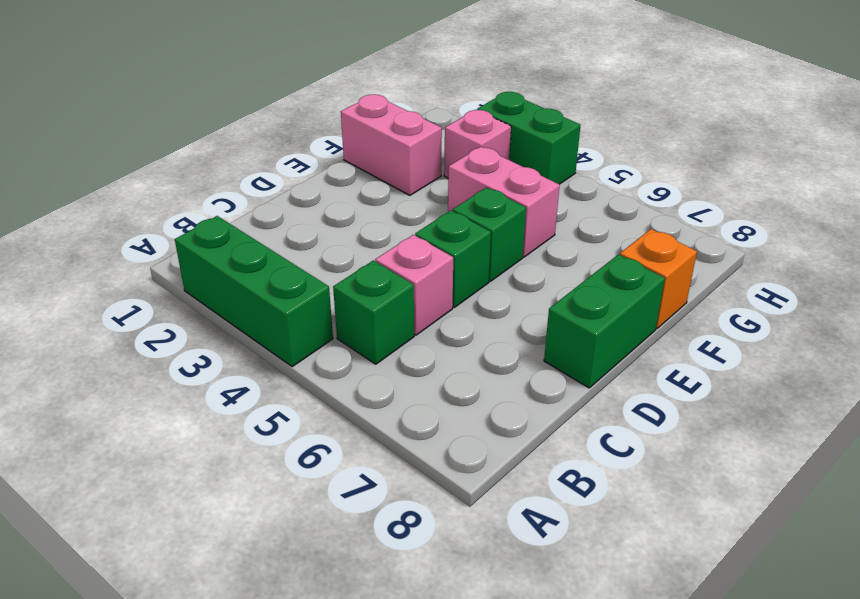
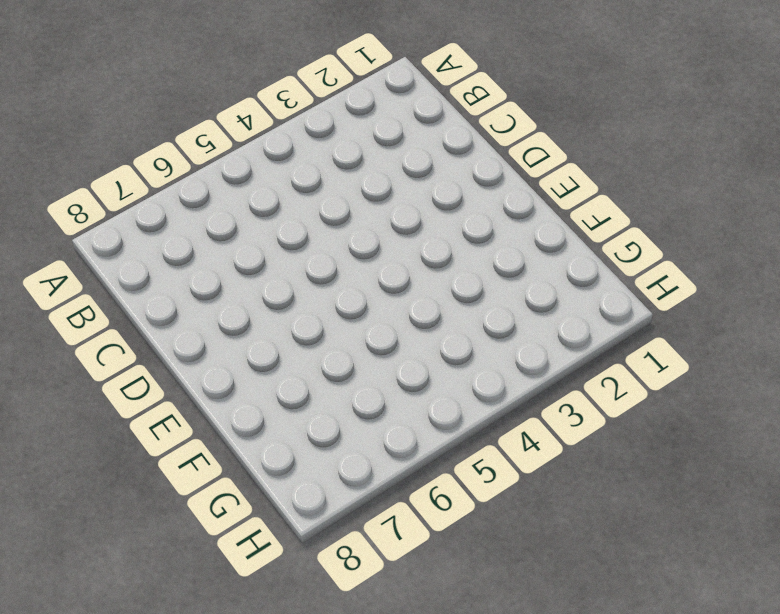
none -> green 1x3 brick [175,216,333,367]
none -> green 1x1 brick [333,260,414,364]

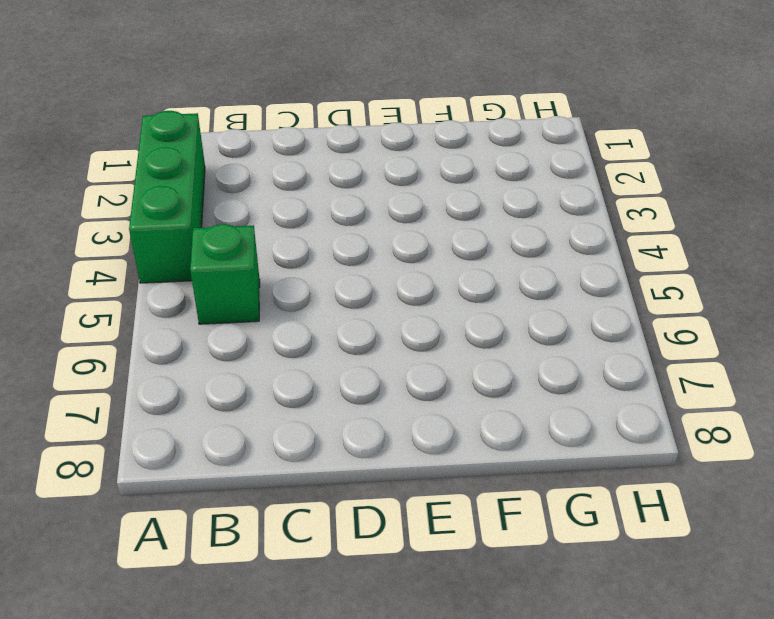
none -> pink 1x1 brick [375,235,453,335]
none -> green 1x1 brick [415,211,491,307]

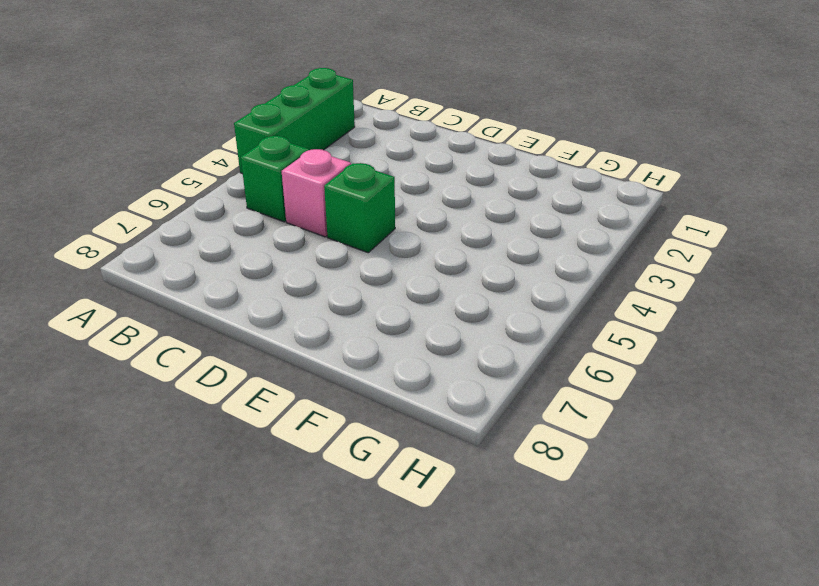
none -> green 1x2 brick [544,254,665,388]
none -> green 1x1 brick [453,187,526,281]

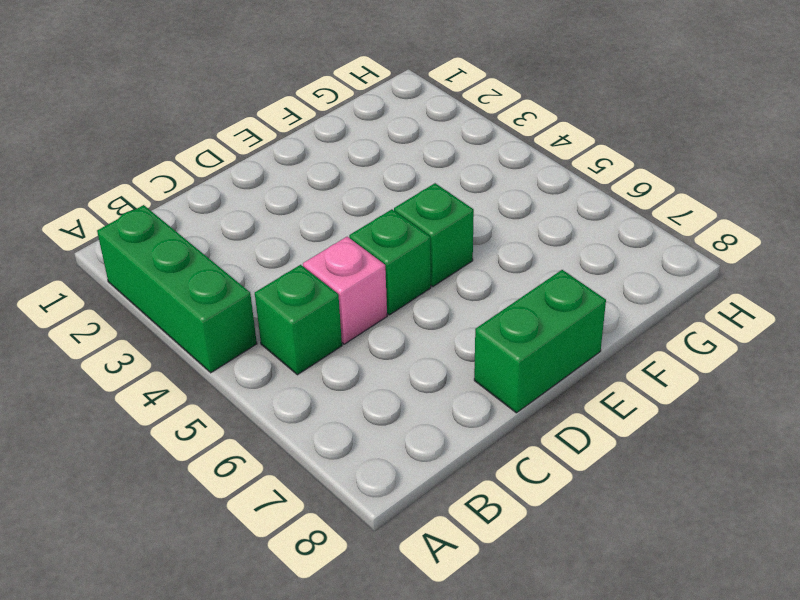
none -> pink 1x2 brick [341,94,442,195]
none -> pink 1x2 brick [448,147,560,257]

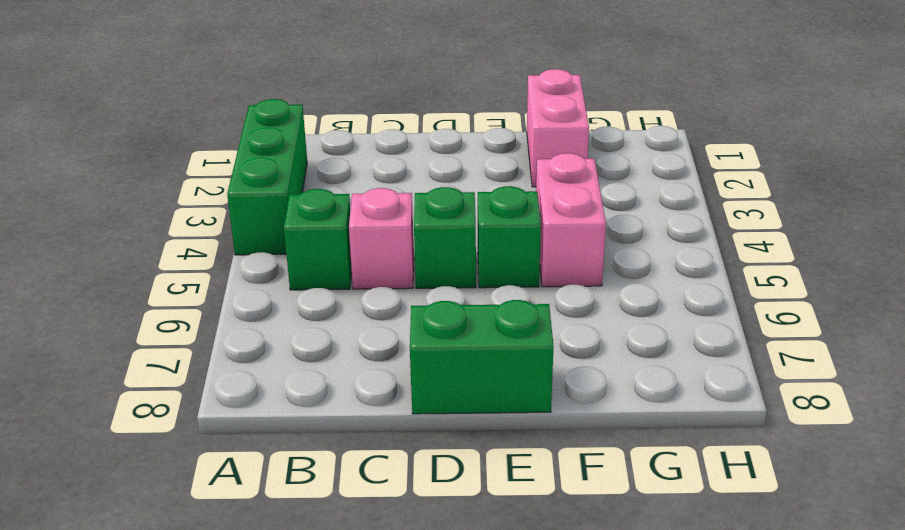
none -> orange 1x1 brick [620,229,697,329]
none -> pink 1x1 brick [444,110,511,178]

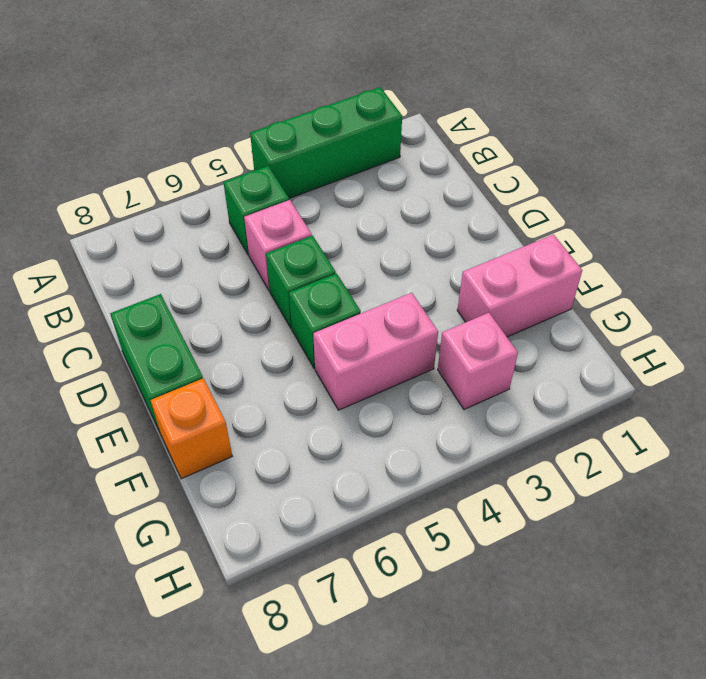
none -> green 1x2 brick [477,92,580,184]

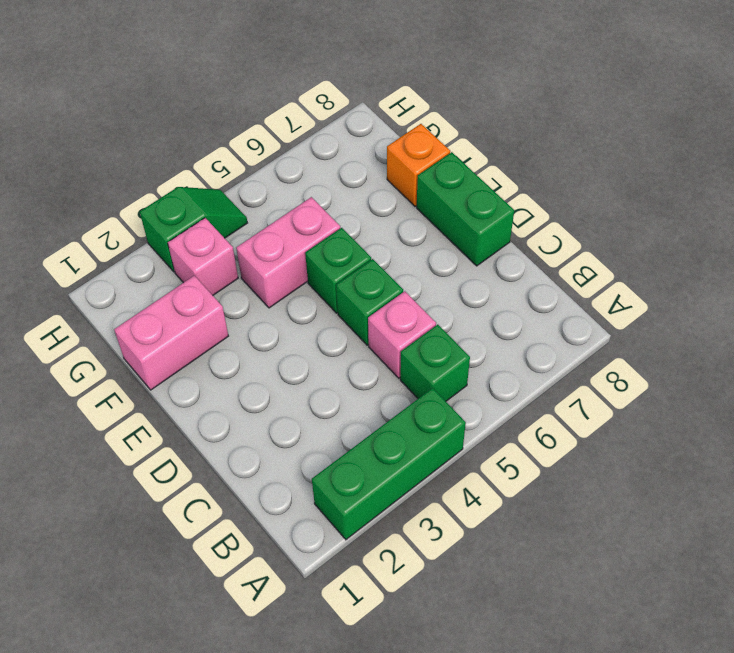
green 1x2 slope [140,187,247,272] -> green 1x2 brick [477,92,580,184]

